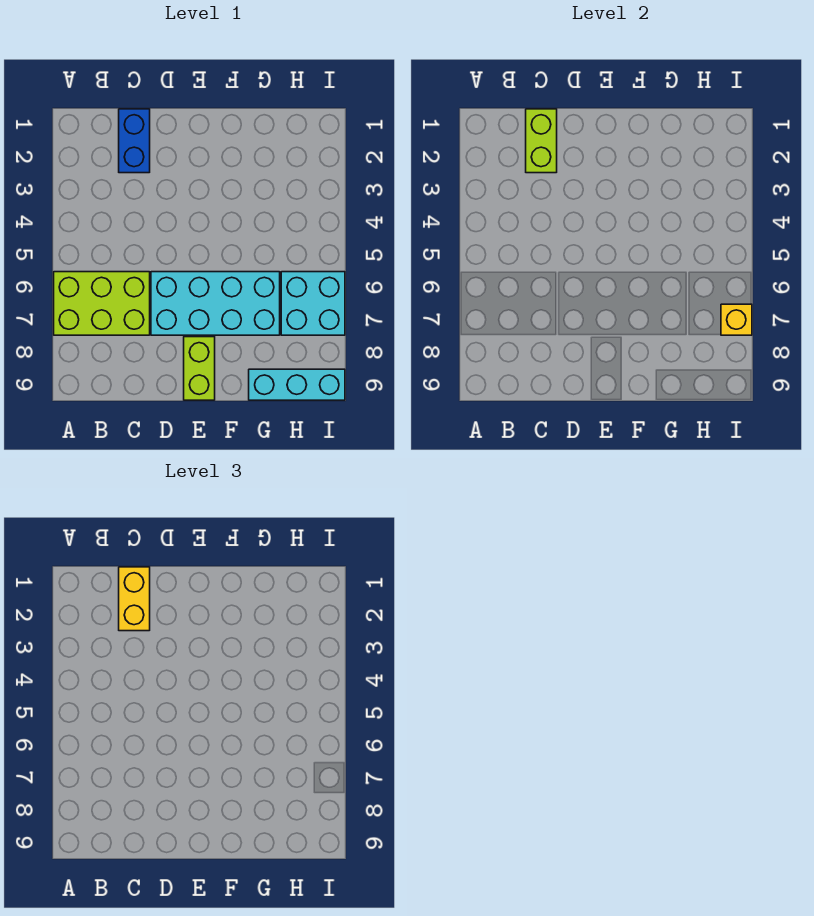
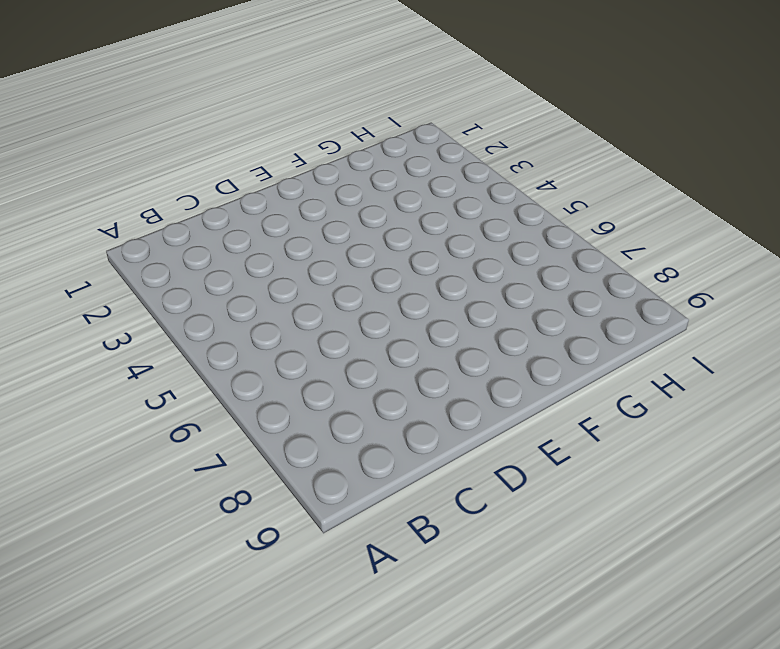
none -> lime 2x3 brick [54,272,150,335]
none -> blue 1x2 brick [119,109,150,173]

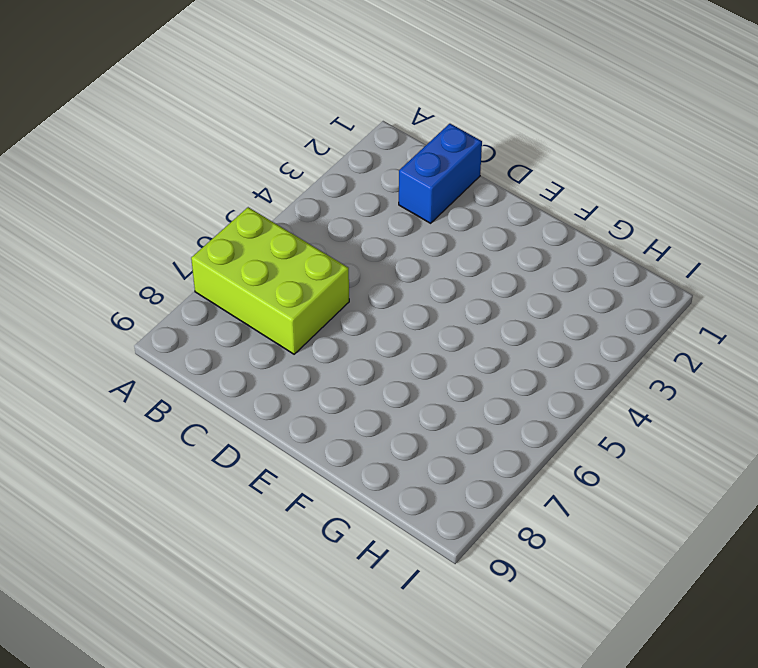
none -> cyan 2x4 brick [151,272,280,335]
none -> lime 1x2 brick [184,337,215,400]

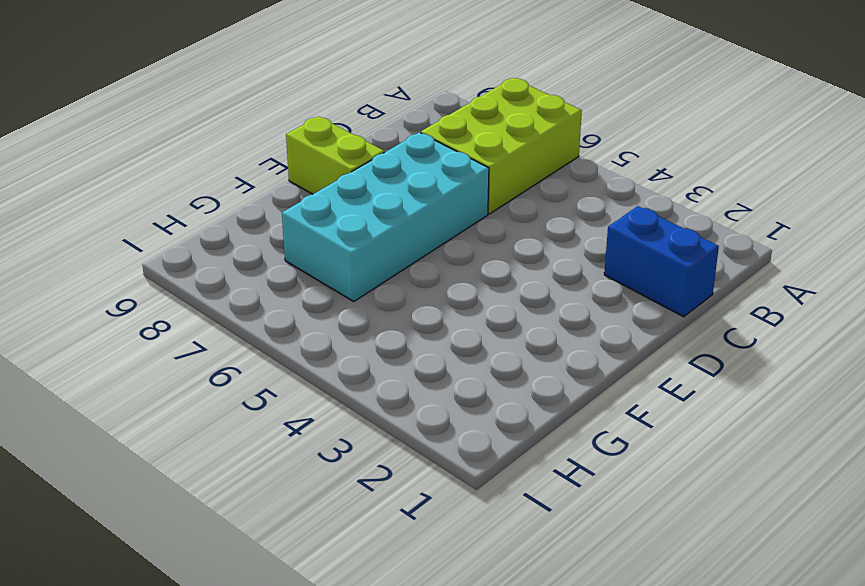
none -> cyan 1x3 brick [249,369,345,400]
none -> cyan 2x2 brick [281,272,345,335]

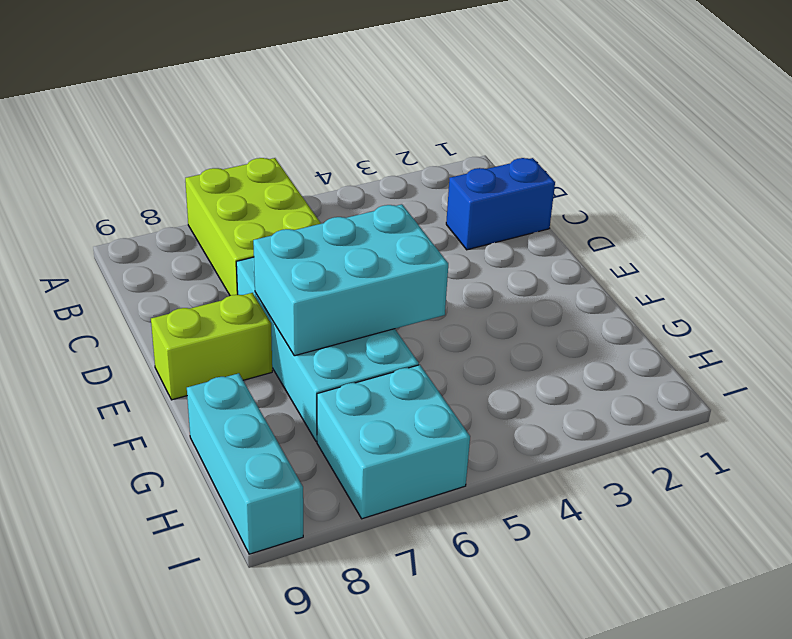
cyan 2x3 brick [253,204,448,356] -> none
none -> lime 1x2 brick [526,109,557,173]
none -> yellow 1x1 brick [721,304,752,335]

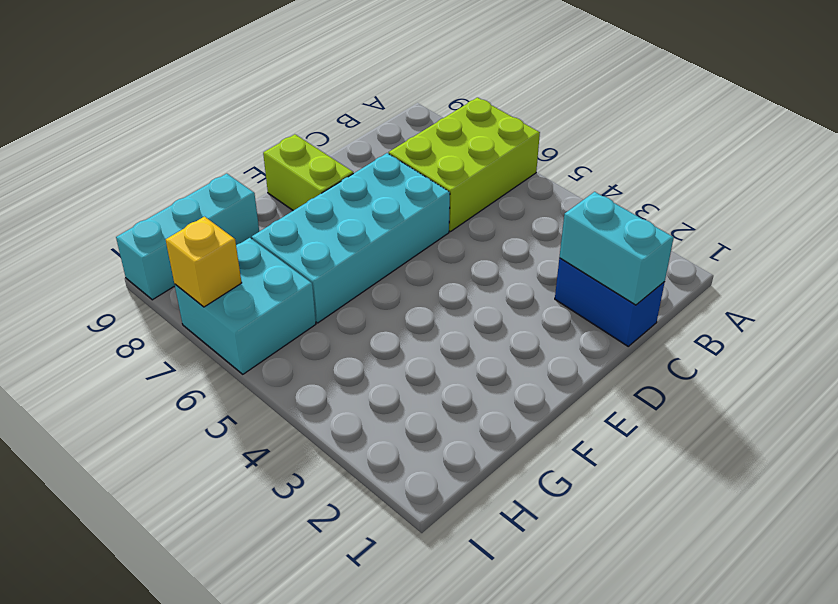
cyan 1x2 brick [559,192,674,305] -> lime 1x2 brick [526,109,557,173]
none -> yellow 1x2 brick [119,567,150,631]

